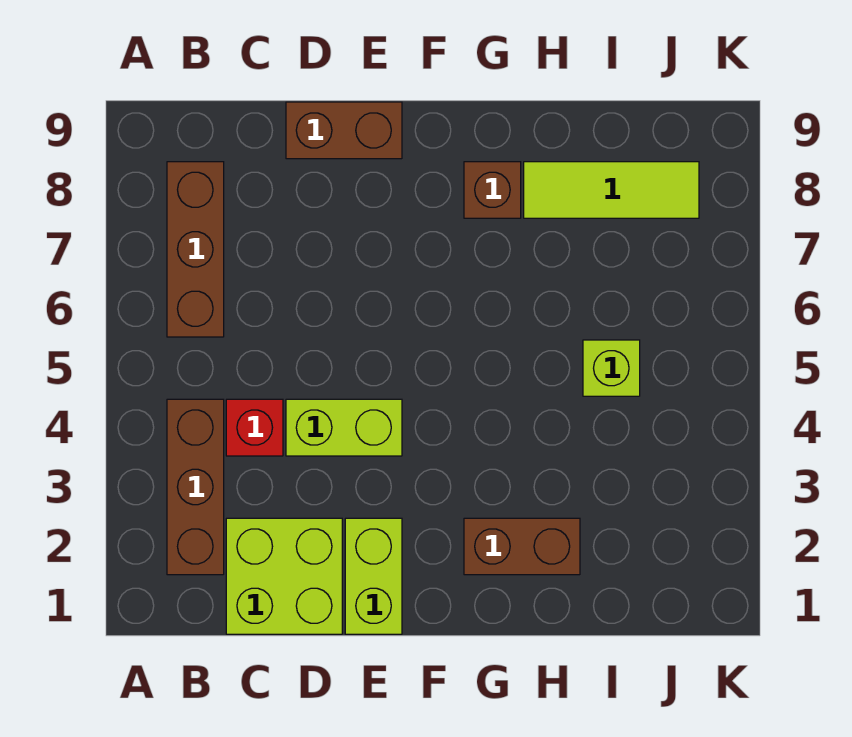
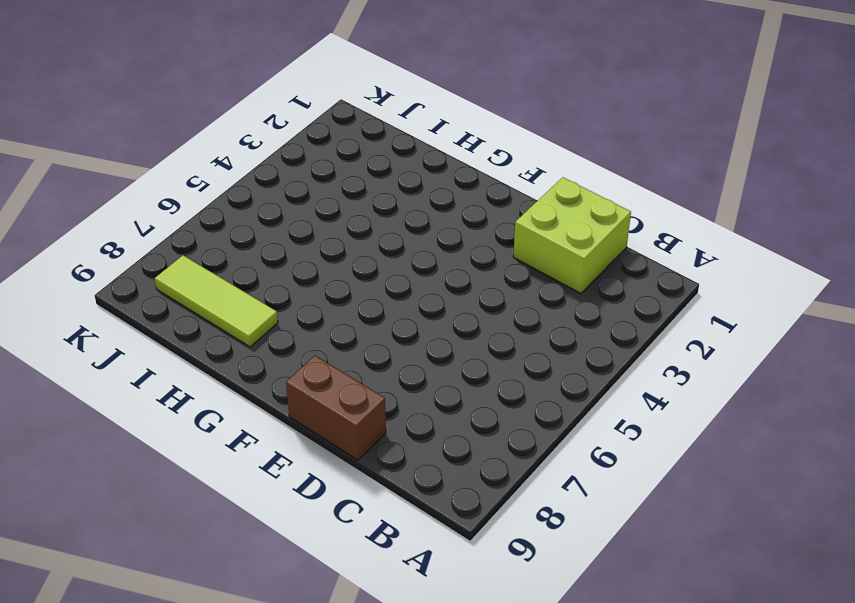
none -> brown 1x3 brick [167,399,224,575]
none -> brown 1x3 brick [167,162,224,337]

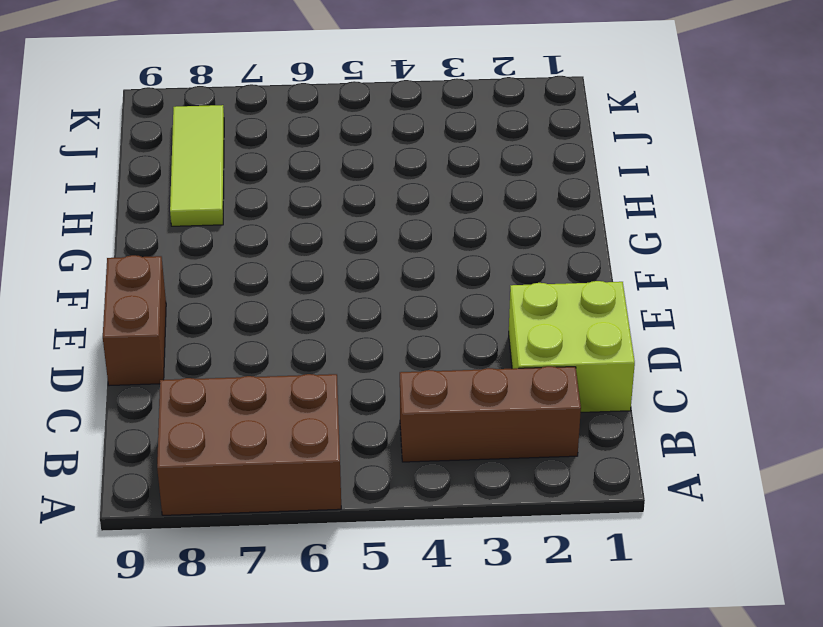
brown 2x3 brick [157,374,341,515] -> brown 1x3 brick [167,162,224,337]
none -> red 1x1 brick [226,399,283,456]
none -> lime 1x2 brick [286,399,402,456]

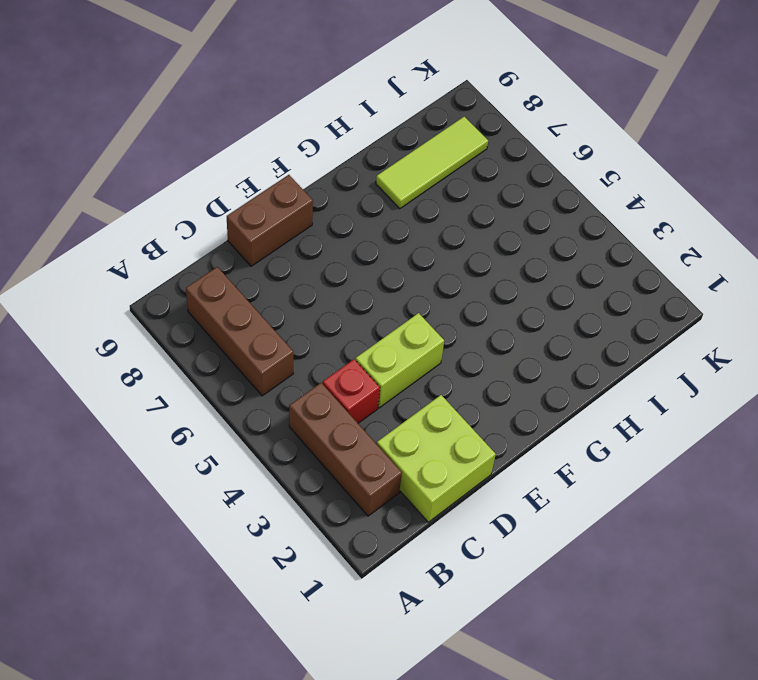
none -> lime 1x2 brick [345,518,402,634]
none -> brown 1x2 brick [464,518,580,575]

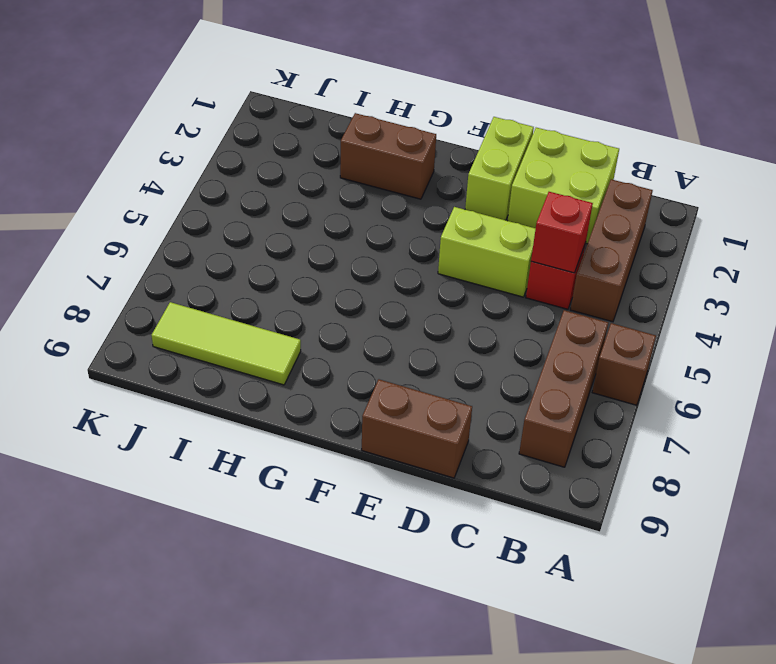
brown 1x1 brick [592,323,656,405] -> brown 1x1 brick moved to [464,162,521,218]
red 1x1 brick [531,192,593,273] -> none
none -> lime 1x1 brick [583,340,640,396]

